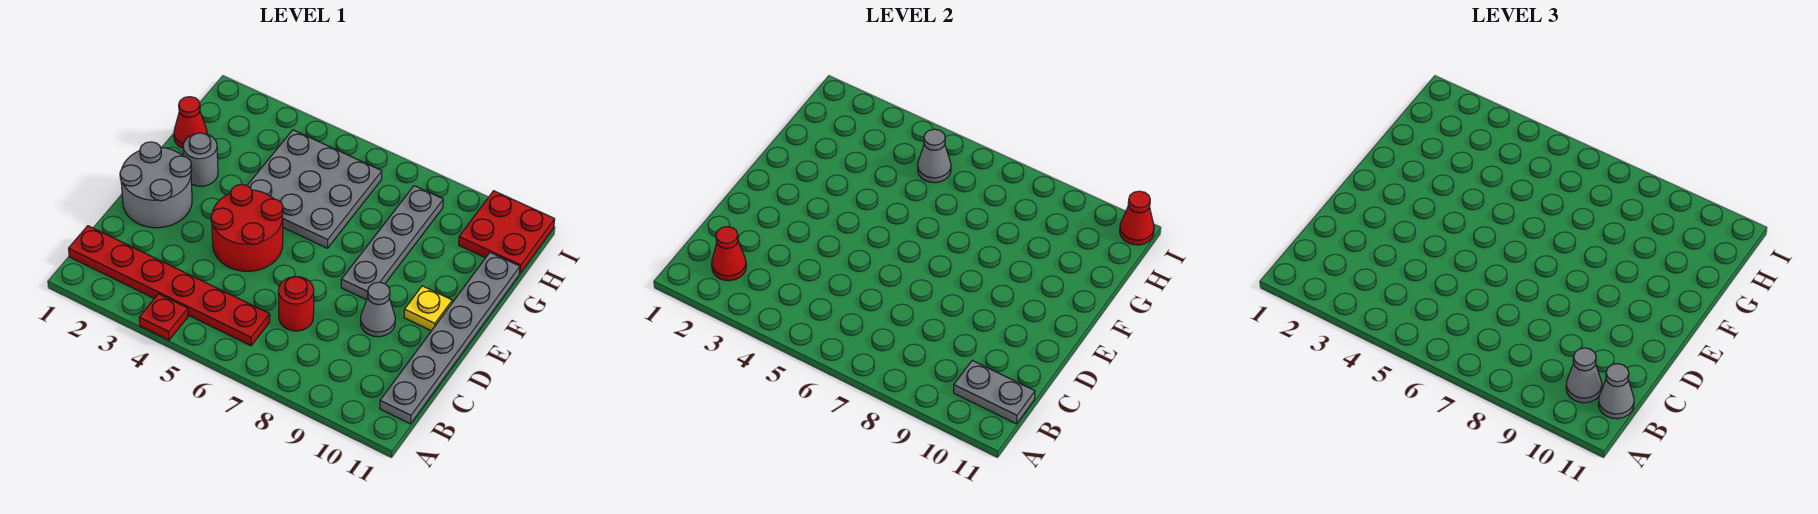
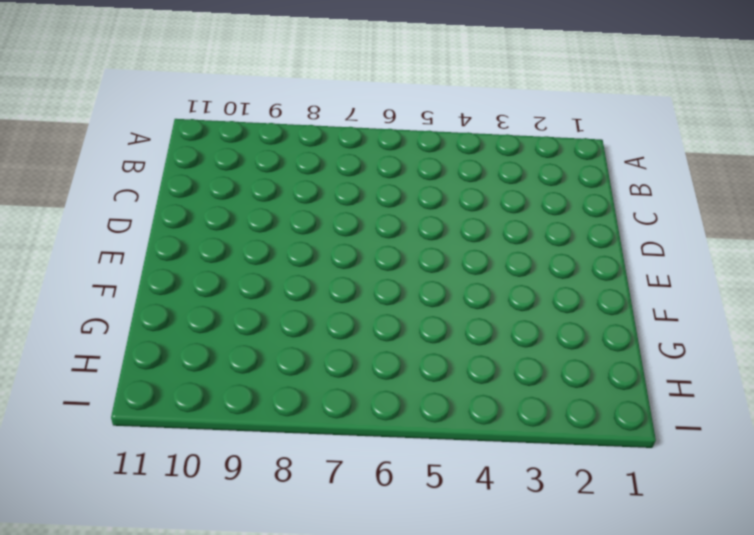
none -> red 1x1 plate [139,294,188,340]
none -> red 1x6 plate [68,226,270,346]
none -> grey 1x6 plate [380,253,520,424]

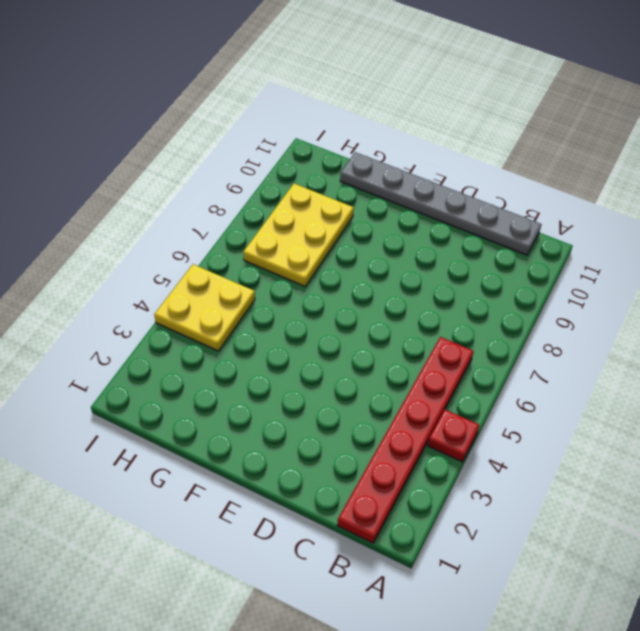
yellow 2x3 plate [243,184,354,286] -> grey 1x4 plate [341,186,443,300]
yellow 2x2 plate [154,264,255,351] -> grey 3x3 plate [247,130,382,248]
none -> red 1x1 round brick [278,277,314,331]
none -> grey 2x2 round brick [120,142,192,228]
none -> red 2x2 round brick [211,184,283,271]

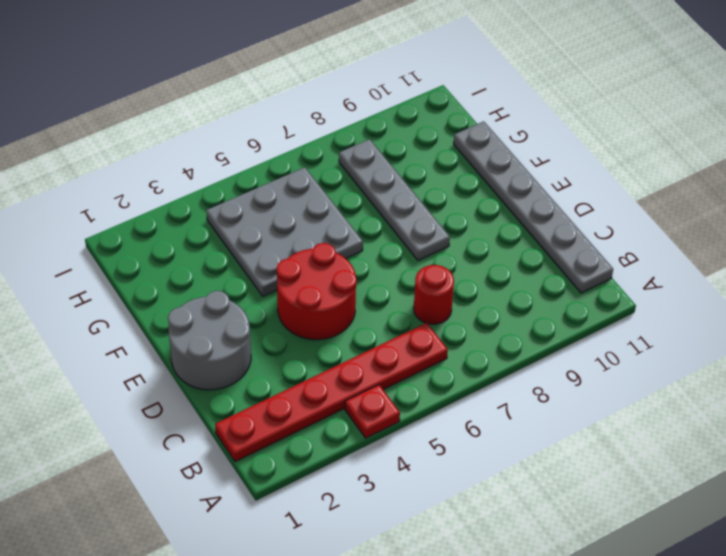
none -> grey 1x1 cone [360,282,395,337]
none -> yellow 1x1 plate [404,286,452,331]
none -> grey 1x1 round brick [183,133,218,186]

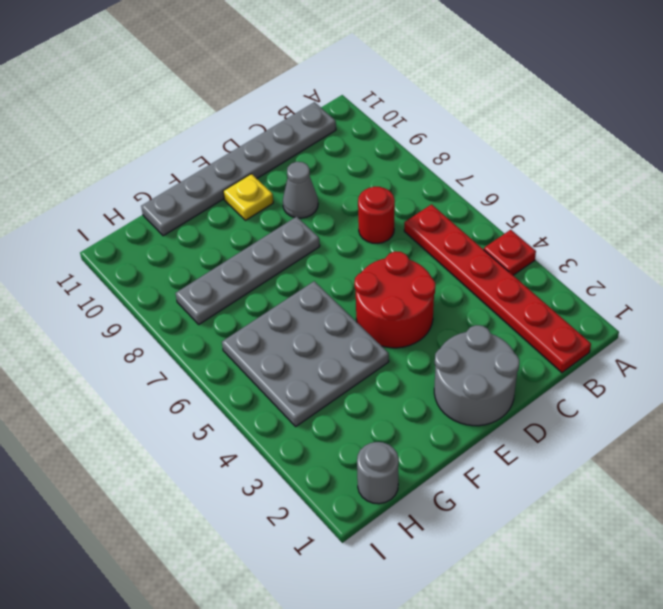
grey 1x1 round brick [357,442,399,504] -> grey 1x1 round brick moved to [183,133,218,186]
none -> red 1x1 cone [174,97,207,148]
none -> red 2x2 plate [459,191,555,274]
none -> red 1x1 cone [712,227,746,281]

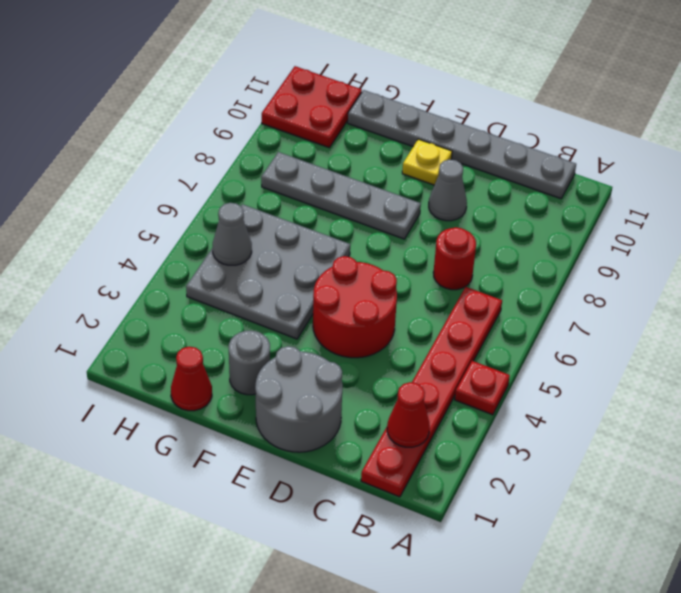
none -> grey 1x2 plate [954,361,1035,424]
none -> red 1x1 cone [1120,191,1154,245]
none -> grey 1x1 cone [1566,348,1602,403]

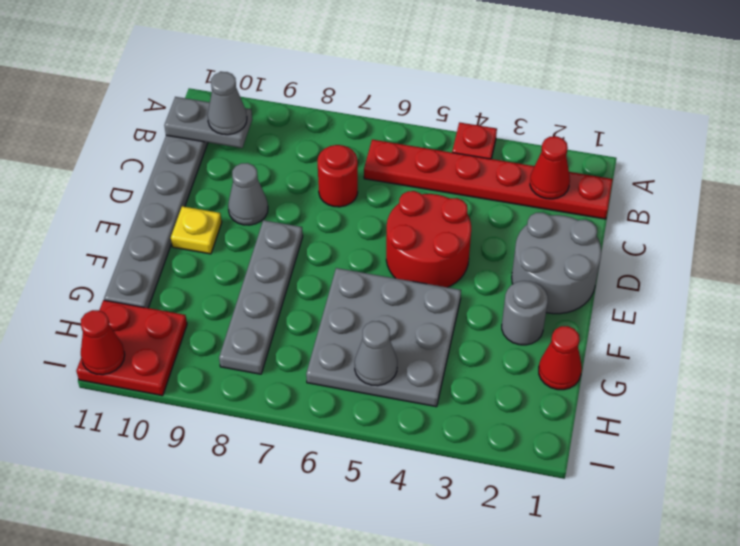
none -> grey 1x1 cone [1598,364,1634,419]

